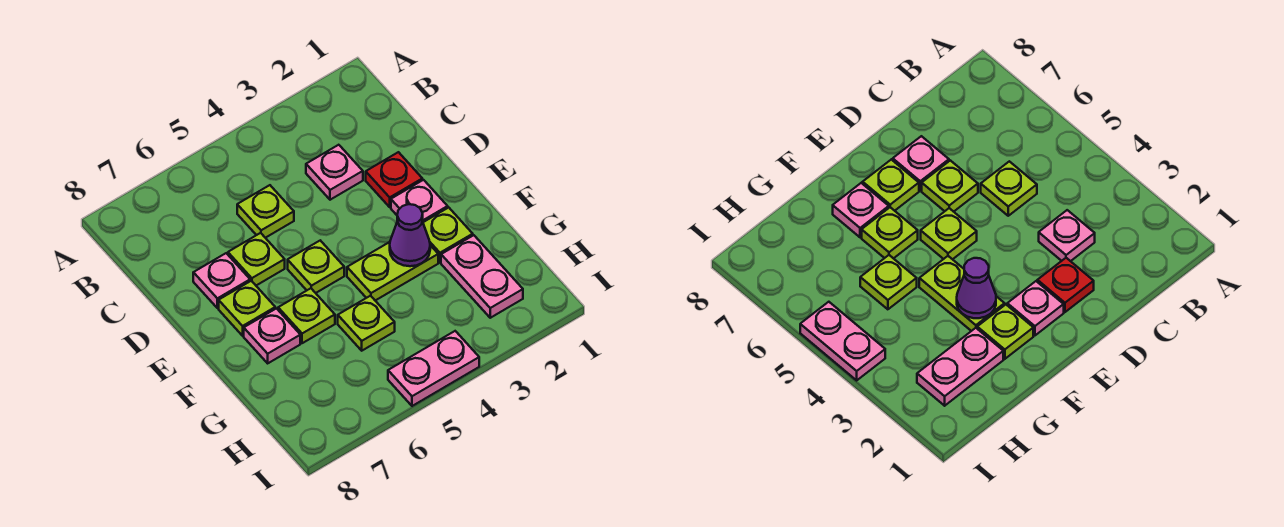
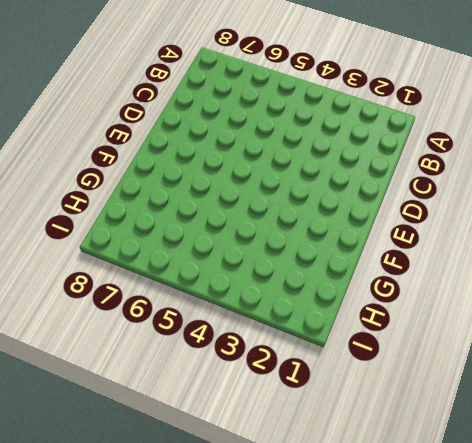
none -> pink 1x1 plate [306,145,363,200]
none -> lime 1x1 plate [237,185,294,238]
none -> red 1x1 plate [366,152,422,207]

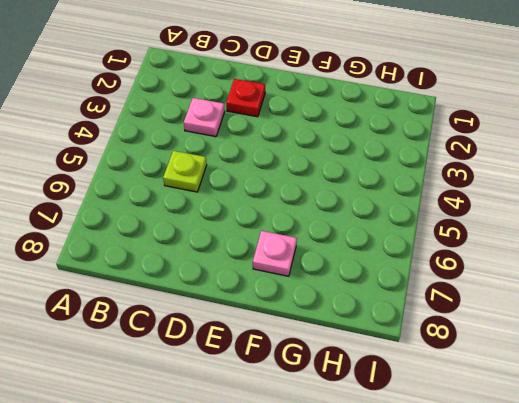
none -> lime 1x1 plate [228,233,285,285]
none -> pink 1x1 plate [193,253,250,308]
none -> pink 1x1 plate [391,180,448,222]

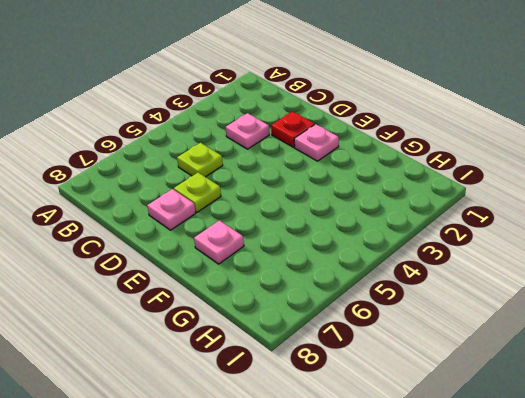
none -> lime 1x1 plate [288,241,344,293]
none -> lime 1x1 plate [219,281,275,336]
none -> lime 1x1 plate [423,208,473,262]

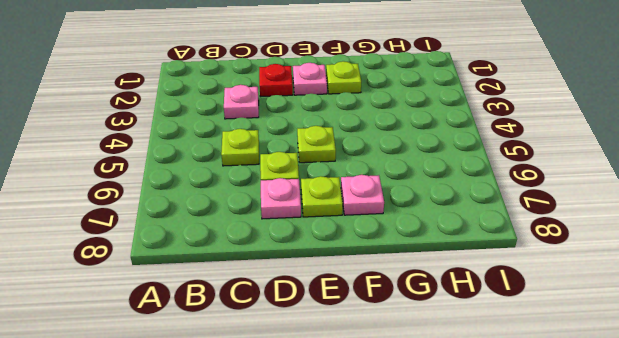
none -> lime 1x2 plate [347,242,438,301]
none -> lime 1x1 plate [278,288,335,343]
none -> pink 1x2 plate [441,235,523,318]

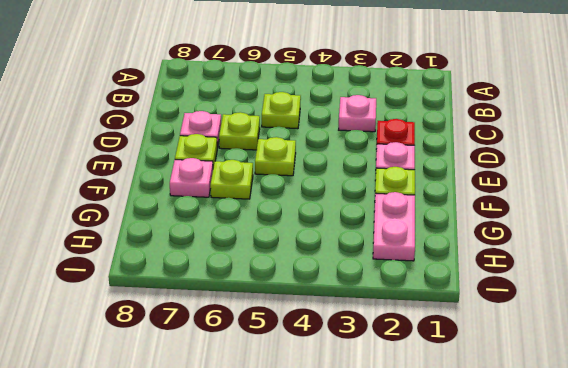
none -> lime 1x2 plate [347,242,438,301]
none -> lime 1x1 plate [338,296,395,351]
none -> pink 1x2 plate [388,331,479,406]

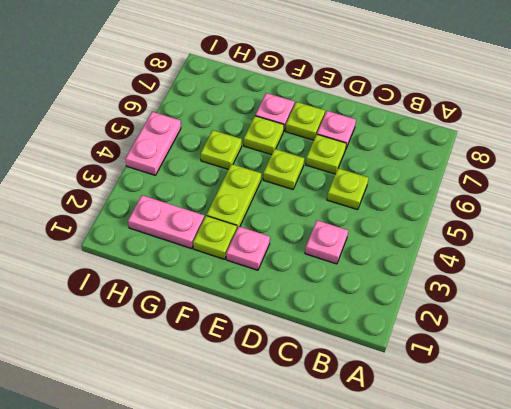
none -> red 1x1 plate [366,152,422,207]
none -> purple 1x1 cone [390,204,430,266]

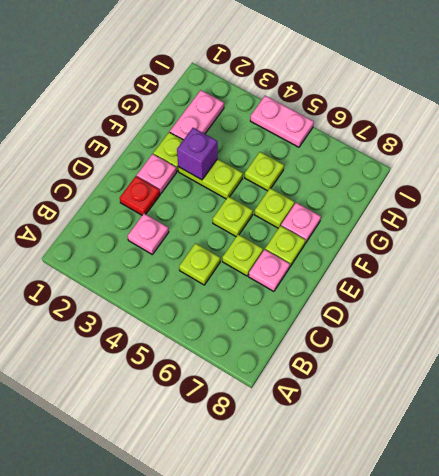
purple 1x1 brick [177,128,218,180] -> purple 1x1 cone [390,204,430,266]

